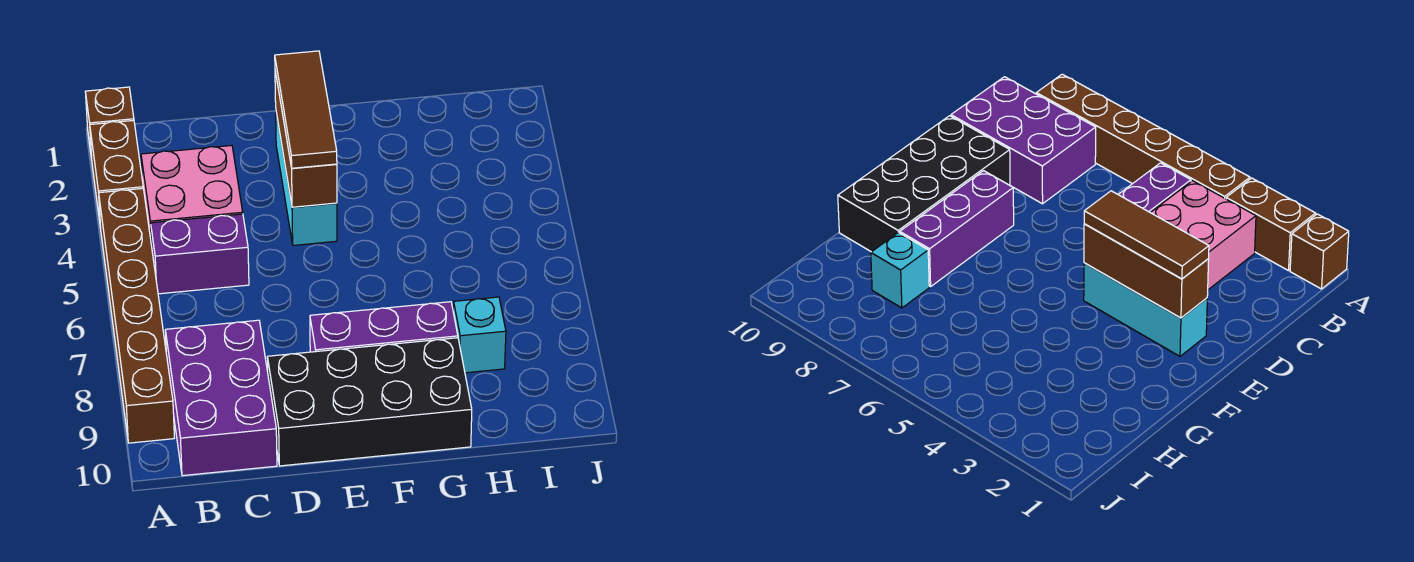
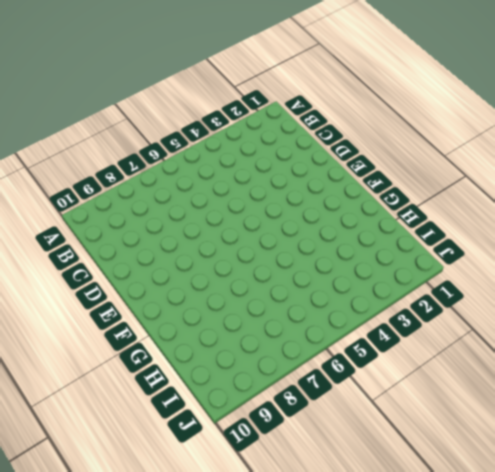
none -> brown 1x1 brick [85,87,134,159]
none -> brown 1x2 brick [90,120,143,228]
none -> brown 1x6 brick [99,188,174,443]

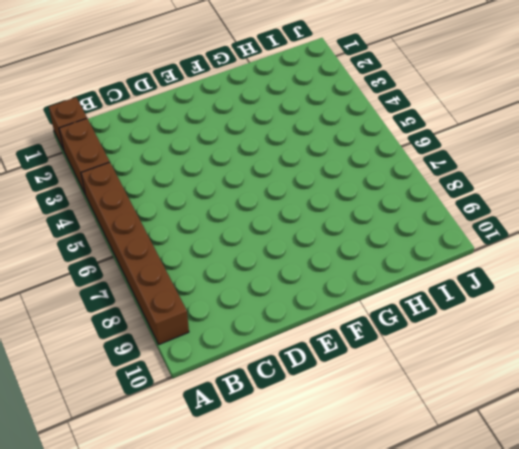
none -> pink 2x2 brick [141,145,243,246]
none -> purple 1x2 brick [151,214,249,294]
none -> purple 2x3 brick [165,320,277,476]

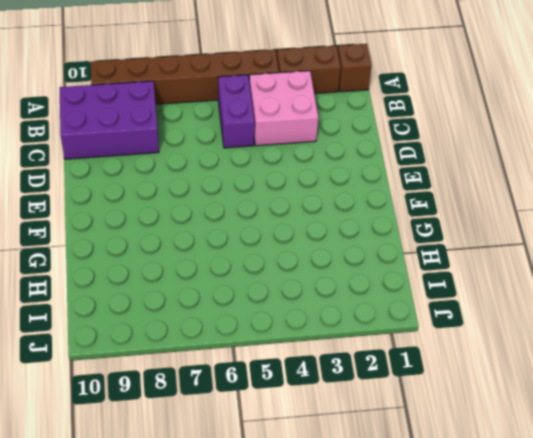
none -> black 2x4 brick [267,338,472,466]
none -> cyan 1x3 brick [276,113,337,245]
none -> purple 1x3 brick [310,302,458,352]

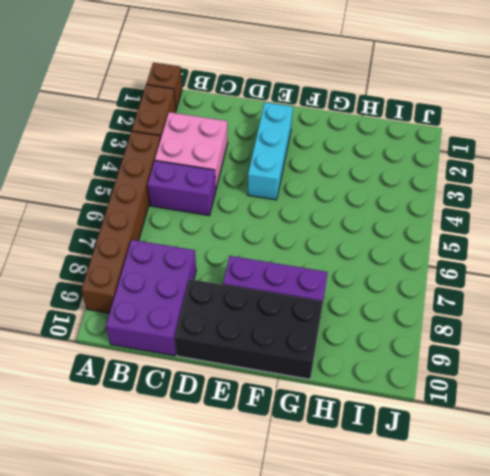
none -> cyan 1x1 brick [453,297,506,373]
none -> brown 1x3 brick [275,71,337,207]
none -> brown 1x3 tile [275,51,337,168]

